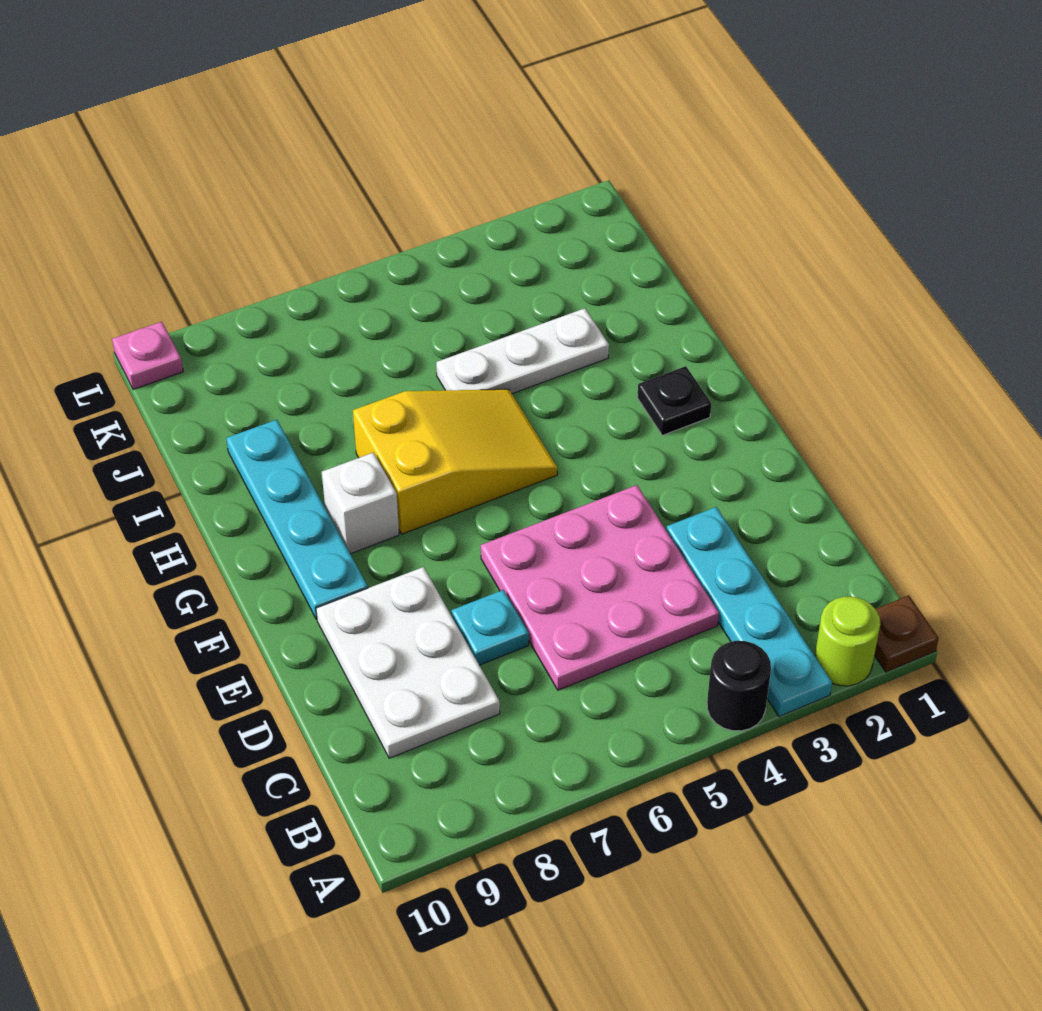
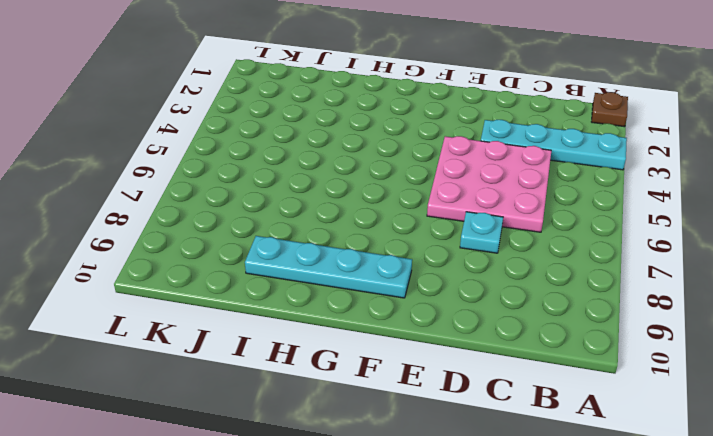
none -> lime 1x1 round brick [815,597,880,686]
none -> black 1x1 round brick [707,641,771,731]
none -> white 2x3 plate [316,567,500,758]

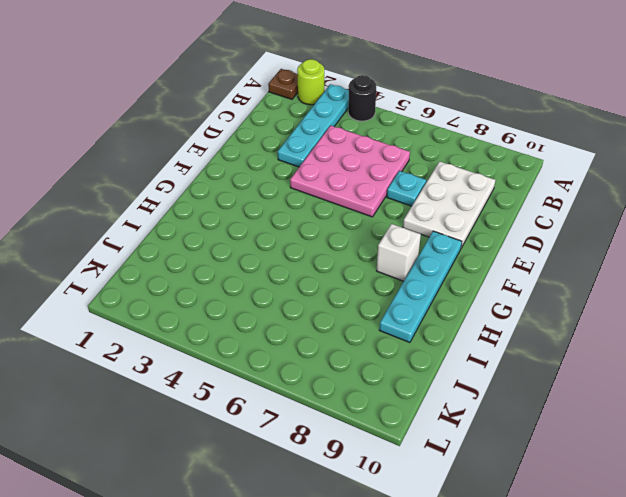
none -> black 1x1 plate [637,366,711,435]
none -> yellow 2x3 slope [353,389,557,534]
none -> white 1x3 plate [436,308,609,394]

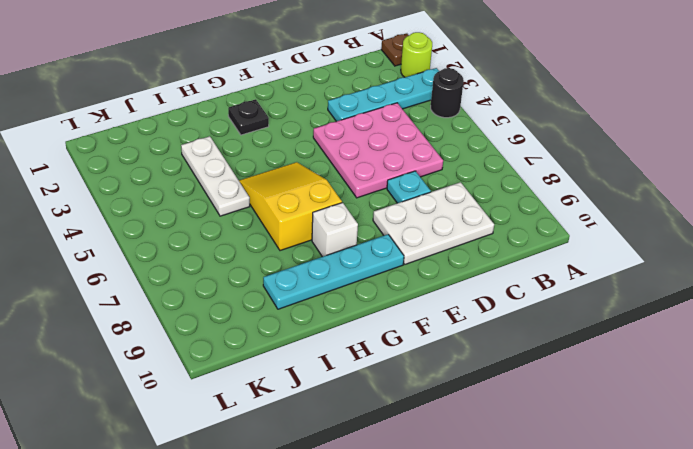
none -> pink 1x1 plate [112,322,183,390]

